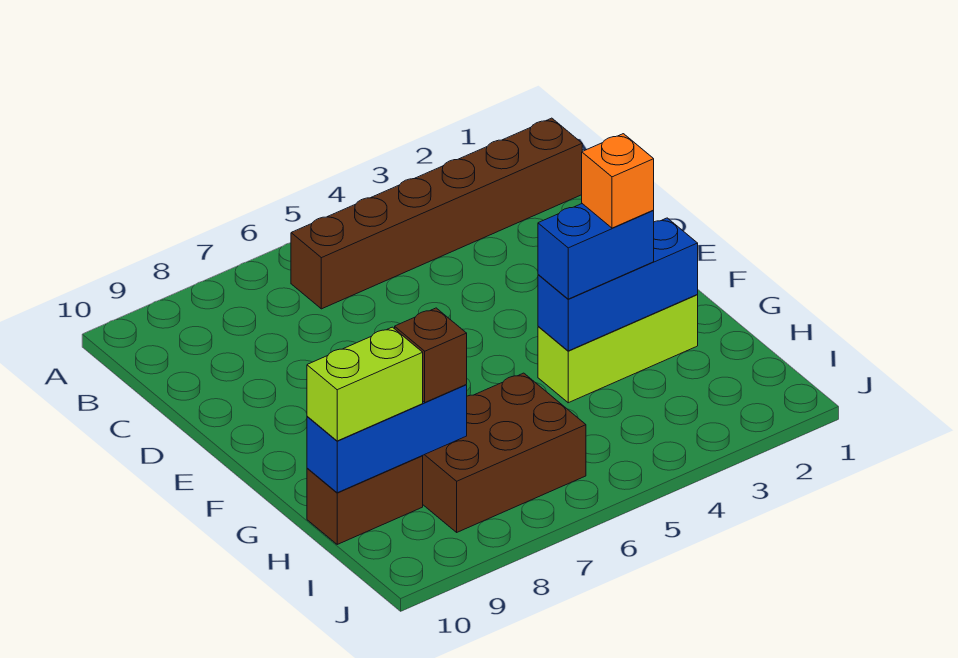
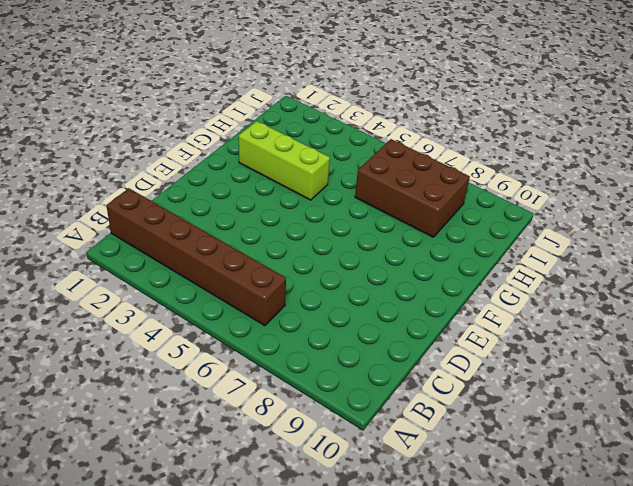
none -> brown 1x2 brick [307,456,423,544]
none -> blue 1x3 brick [538,218,698,351]

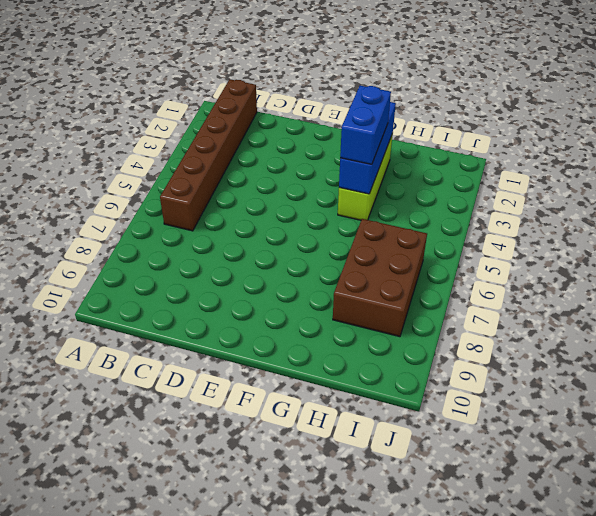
none -> brown 1x2 brick [307,456,423,544]
none -> blue 1x3 brick [307,385,467,493]

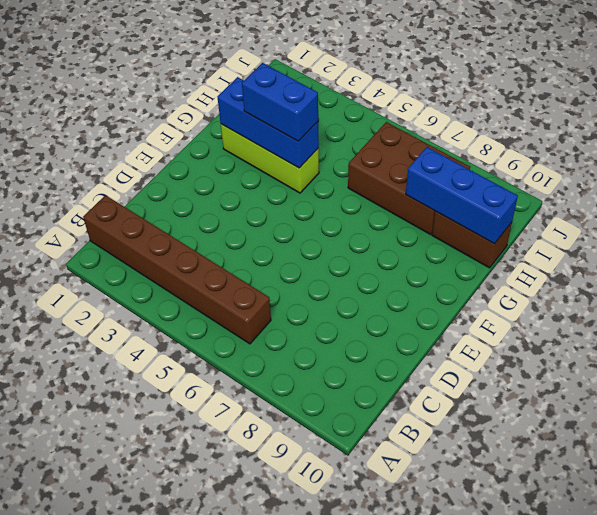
none -> brown 1x1 brick [395,308,467,402]
none -> lime 1x2 brick [307,327,423,441]

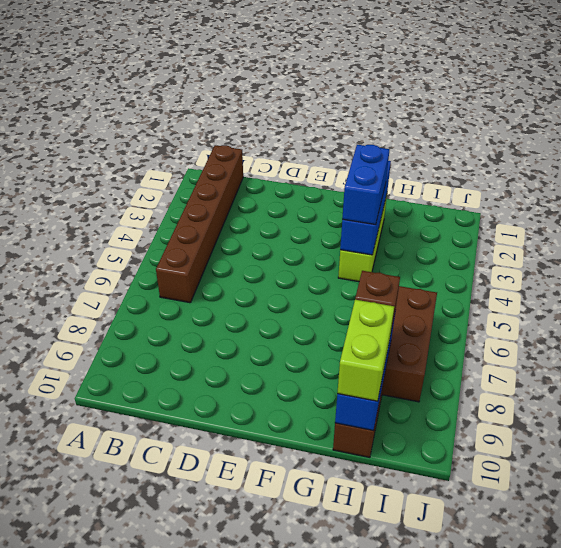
none -> orange 1x1 brick [582,134,654,228]

